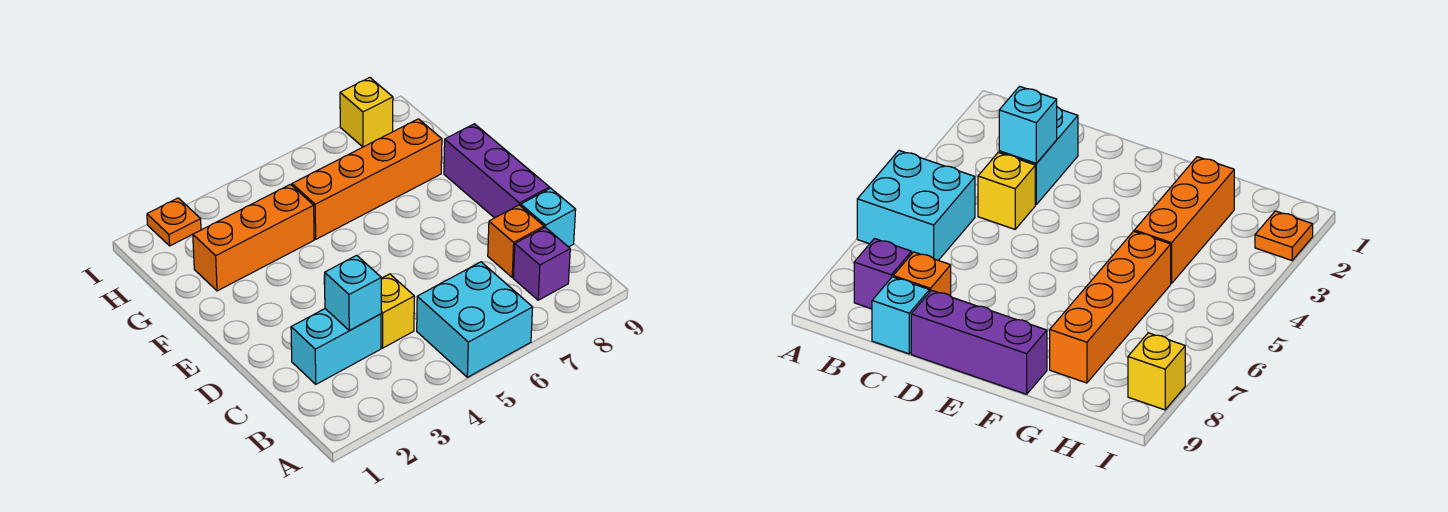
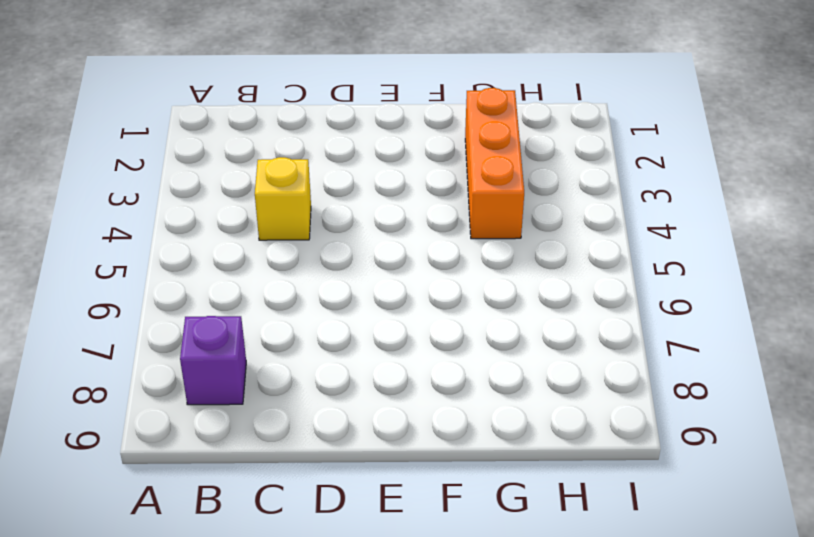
none -> cyan 2x2 brick [417,262,533,377]
none -> cyan 1x2 brick [291,309,381,384]
none -> orange 1x1 brick [488,205,544,277]

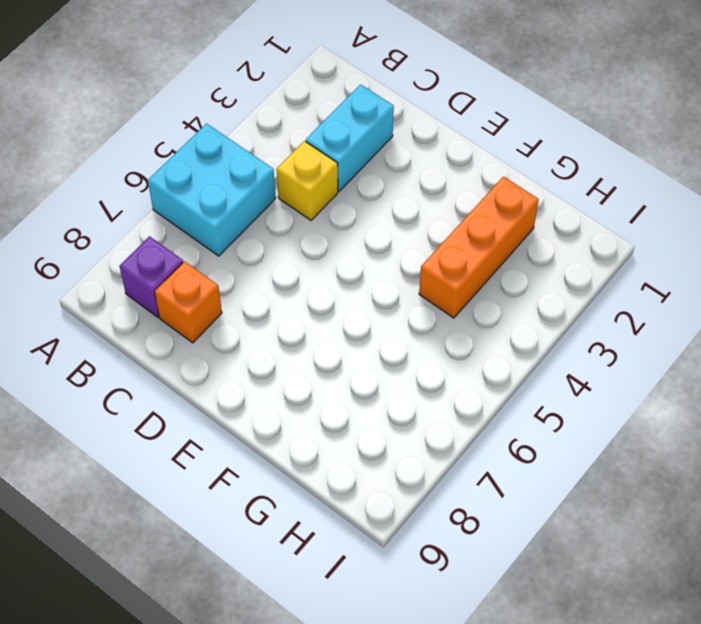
none -> cyan 1x1 brick [521,188,576,247]
none -> purple 1x3 brick [444,124,549,218]
none -> orange 1x4 brick [292,119,442,239]

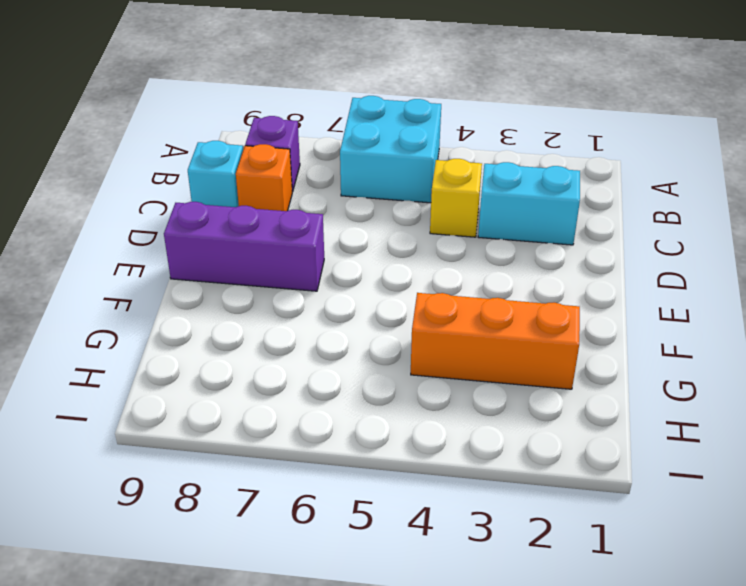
purple 1x3 brick [164,202,324,291] -> purple 1x3 brick turned to [444,124,549,218]
none -> orange 1x4 brick [292,119,442,239]
none -> orange 1x1 plate [147,198,201,246]
none -> yellow 1x1 brick [340,78,393,147]

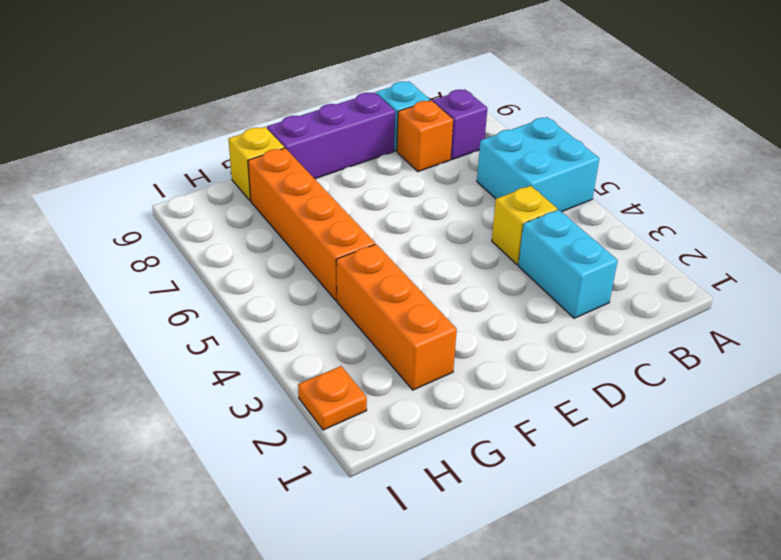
yellow 1x1 brick [228,127,284,201] -> yellow 1x1 brick moved to [340,78,393,147]
none -> cyan 1x1 brick [325,255,381,331]

